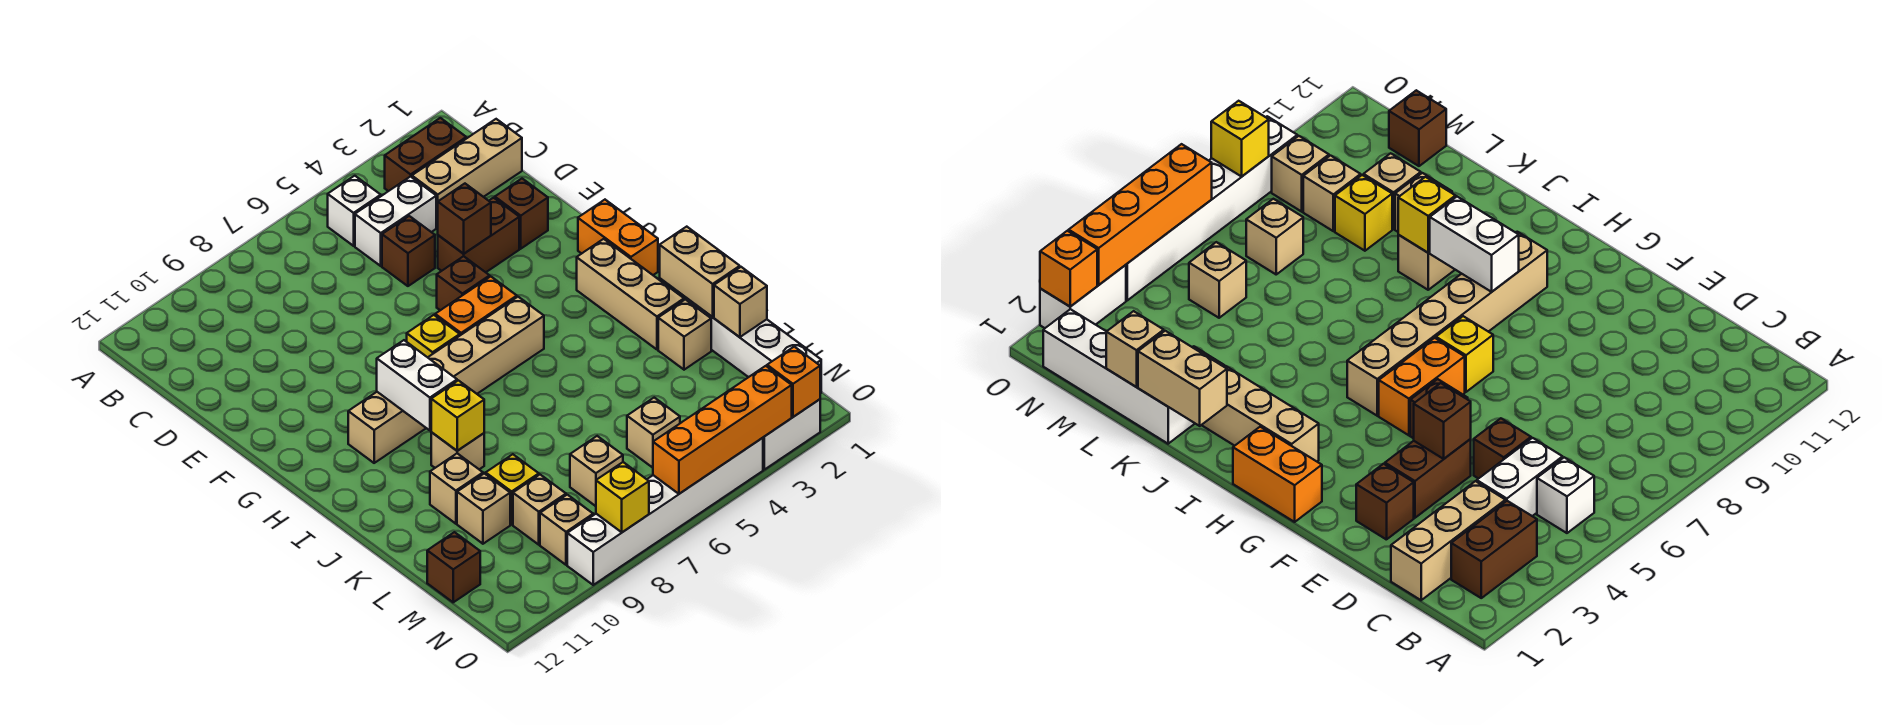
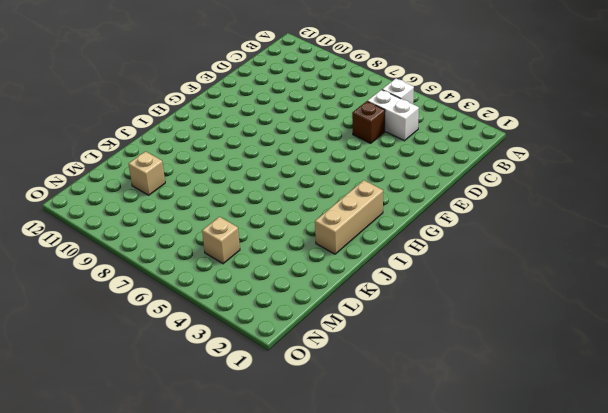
none -> brown 1x2 brick [385,118,466,191]
none -> tan 1x3 brick [412,119,522,228]
none -> brown 1x1 brick [495,179,548,249]
none -> brown 1x2 brick [438,198,519,272]

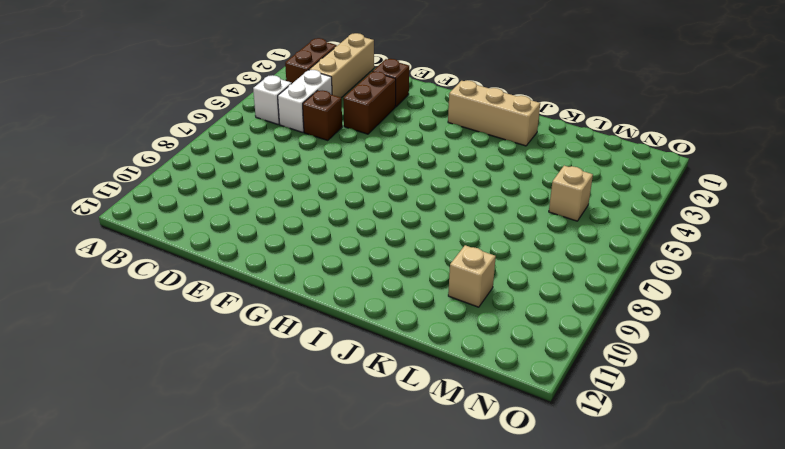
none -> brown 1x1 brick [437,256,490,310]
none -> orange 1x2 brick [578,200,658,275]
none -> orange 1x2 brick [435,277,517,335]
none -> yellow 1x1 brick [407,315,460,357]

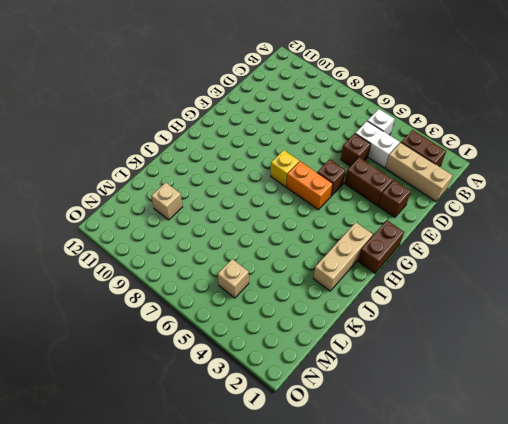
brown 1x2 brick [358,220,404,273] -> orange 1x2 brick [578,200,658,275]
none -> tan 1x6 brick [348,297,544,463]
none -> tan 1x1 brick [431,432,484,469]
none -> white 1x4 brick [687,299,821,394]
none -> tan 1x1 brick [658,299,711,370]

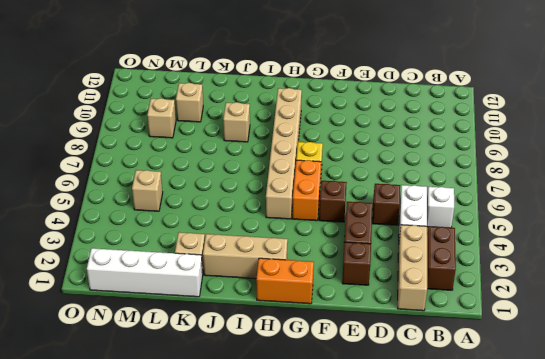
none -> tan 1x1 brick [430,453,483,524]
none -> yellow 1x1 brick [486,454,539,524]
none -> tan 1x1 brick [570,436,623,506]
none -> brown 1x1 brick [427,532,480,602]

